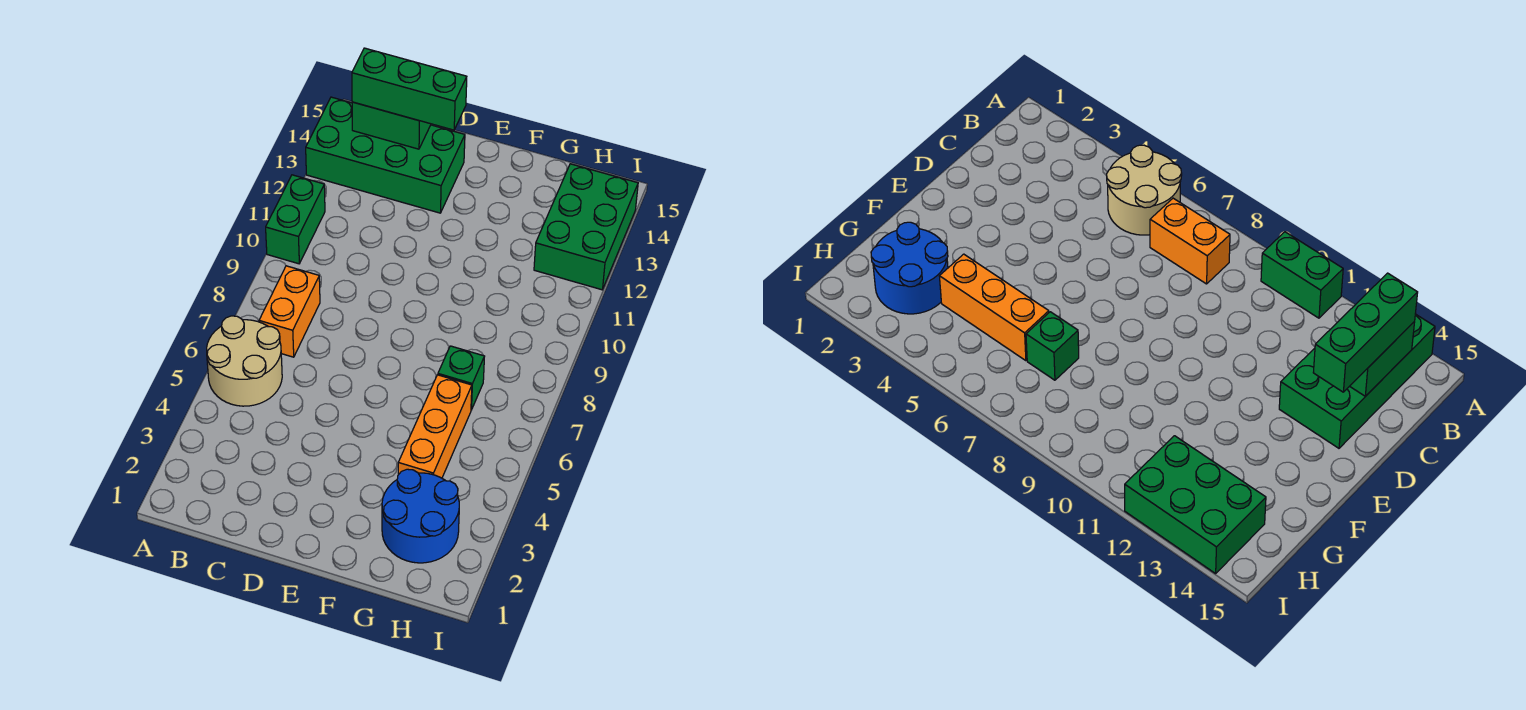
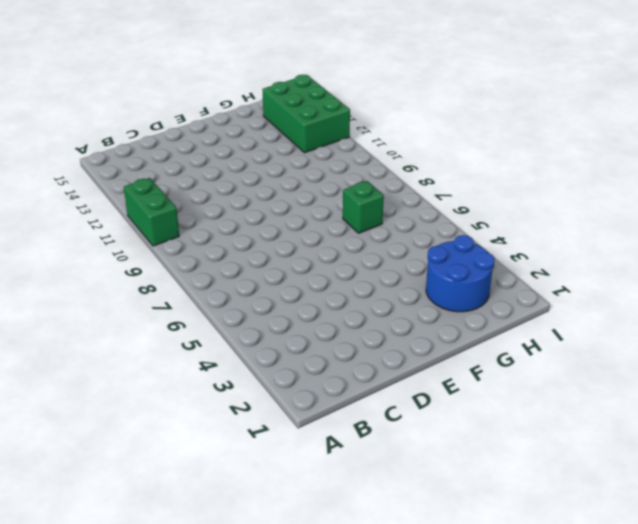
none -> tan 2x2 round brick [207,316,282,406]
none -> green 2x4 brick [306,97,465,213]

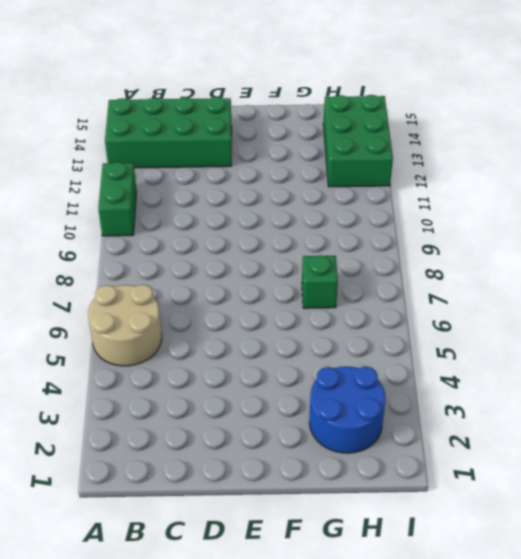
none -> orange 1x2 brick [259,266,320,357]
none -> orange 1x3 brick [398,375,472,478]

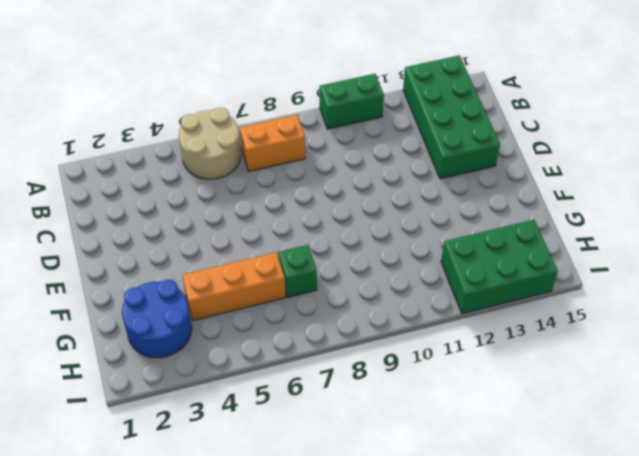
none -> green 1x2 brick [352,102,431,149]
none -> green 1x3 brick [352,48,467,130]

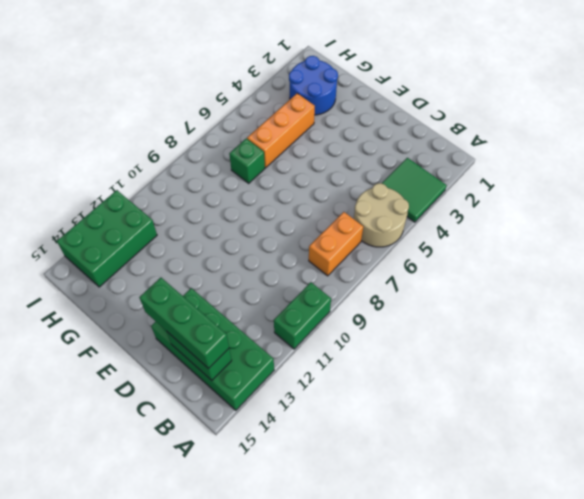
green 2x2 tile [382,158,447,222] -> none

